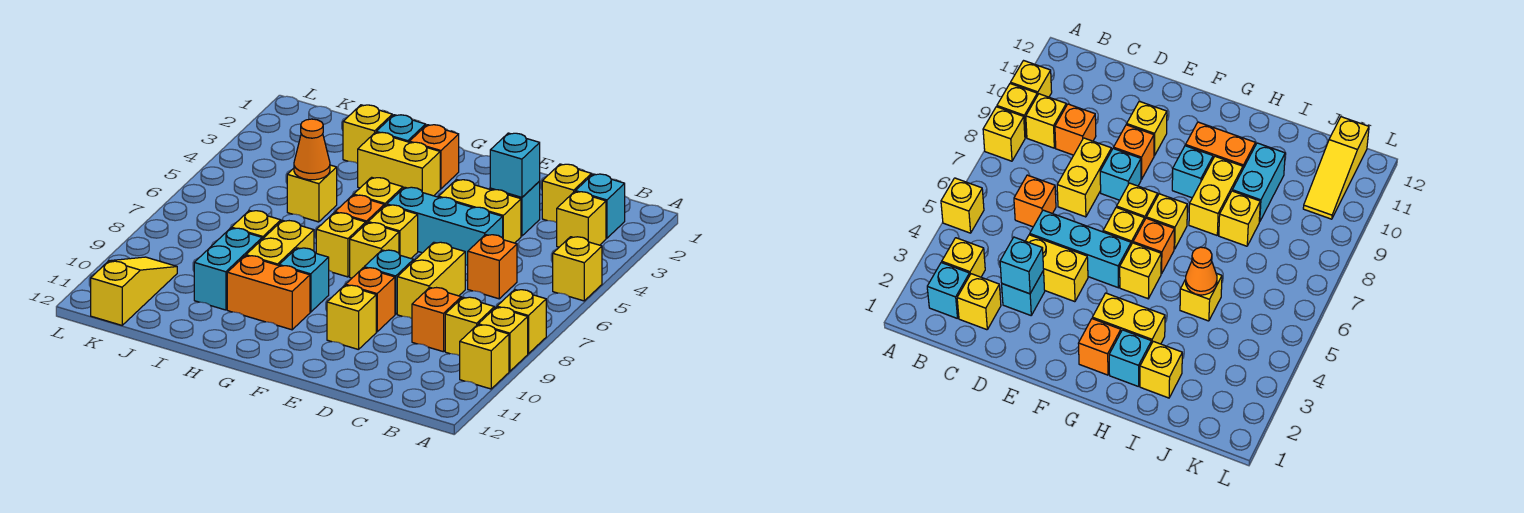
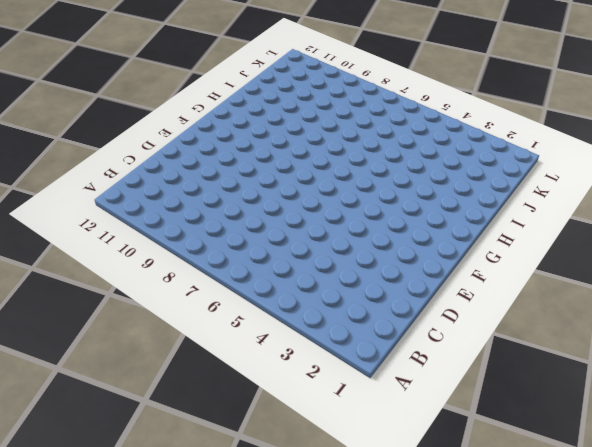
none -> yellow 1x1 brick [553,237,602,301]
none -> yellow 1x1 brick [497,290,546,354]
none -> yellow 1x1 brick [478,307,528,371]
none -> yellow 1x1 brick [460,325,509,389]

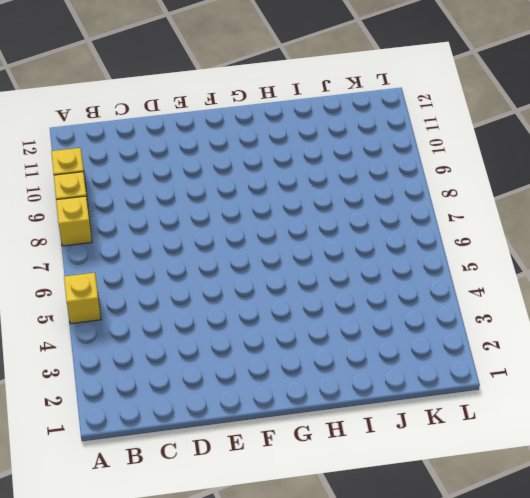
none -> cyan 1x1 brick [575,174,625,238]
none -> yellow 1x1 brick [557,192,606,247]
none -> yellow 1x1 brick [445,297,494,356]
none -> yellow 1x1 brick [542,164,592,223]

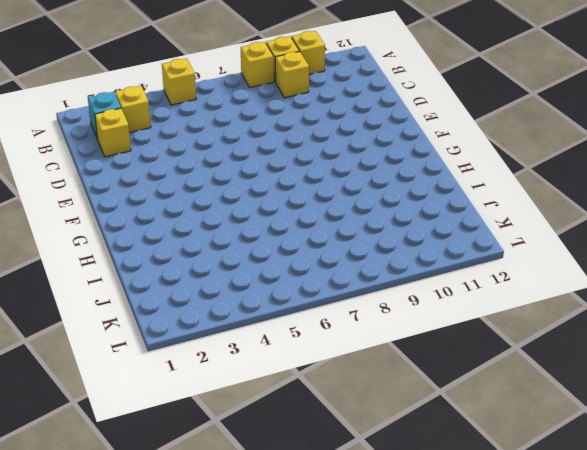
none -> orange 1x1 brick [468,235,517,299]
none -> orange 1x1 brick [412,287,461,352]
none -> cyan 1x1 brick [490,181,540,236]
none -> yellow 1x2 brick [439,180,521,243]

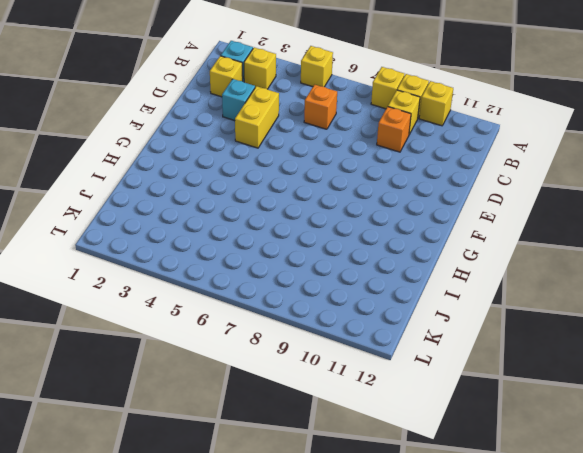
none -> cyan 1x3 brick [387,187,503,266]
none -> yellow 1x2 brick [397,242,465,318]
none -> cyan 1x1 brick [364,250,414,314]
none -> orange 1x1 brick [346,268,395,332]

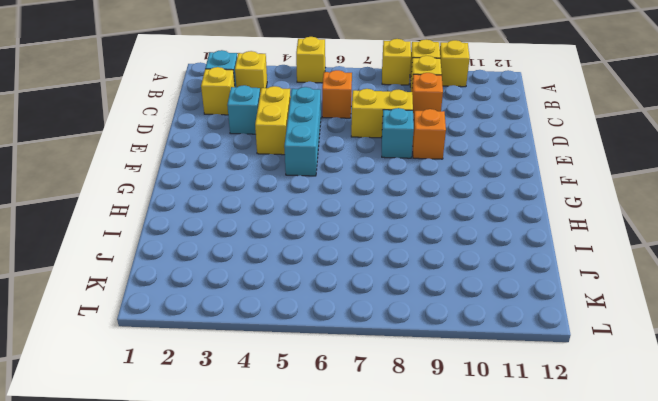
none -> yellow 1x1 brick [327,285,376,350]
none -> yellow 1x1 brick [368,205,418,258]
none -> yellow 1x1 brick [350,223,399,278]
none -> orange 1x1 brick [409,125,459,189]

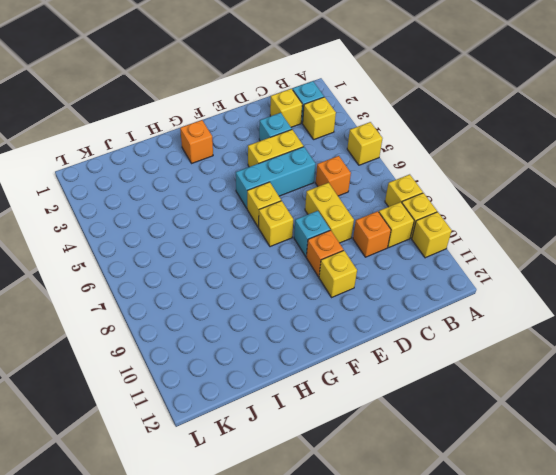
none -> yellow 1x2 brick [358,132,440,196]
none -> yellow 1x1 brick [354,177,403,206]
none -> orange 1x1 brick [335,195,384,223]
none -> yellow 1x1 brick [316,213,366,277]

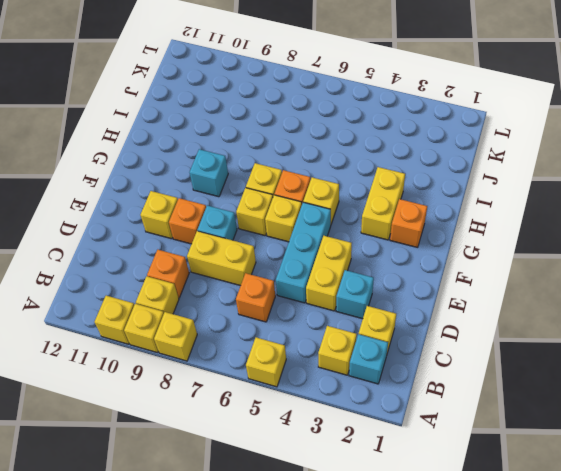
none -> orange 1x2 brick [227,256,310,330]
none -> cyan 1x1 brick [376,115,426,142]
none -> yellow 1x2 brick [246,220,314,265]
none -> yellow 1x1 brick [343,105,392,163]

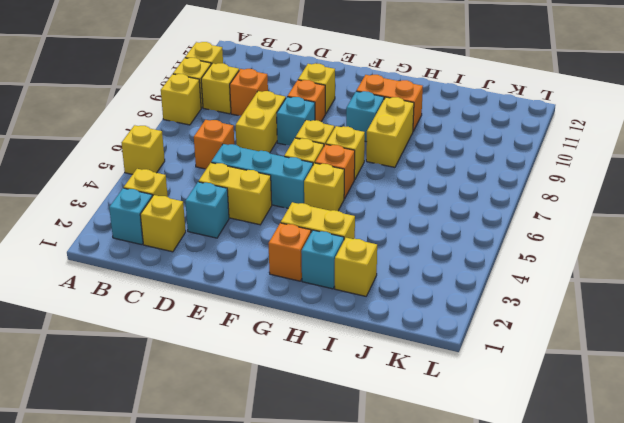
none -> yellow 1x1 brick [287,165,337,222]
none -> yellow 1x1 brick [231,211,281,239]
none -> cyan 1x2 brick [194,228,262,310]
none -> yellow 1x3 slope [91,257,177,325]

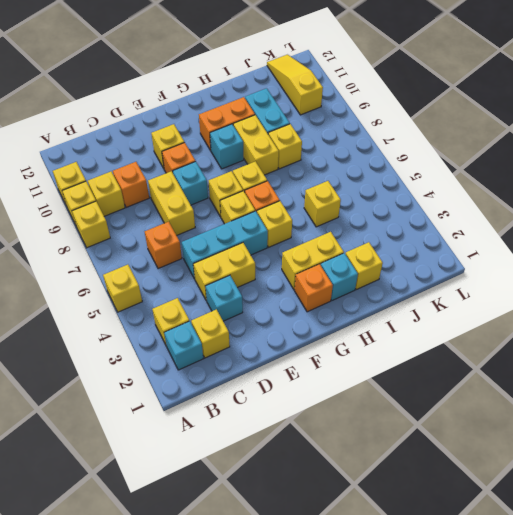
yellow 1x3 slope [267,55,323,115] -> yellow 1x3 slope turned to [91,257,177,325]
none -> cyan 1x1 brick [490,133,540,197]
none -> orange 1x1 cone [294,119,330,180]

